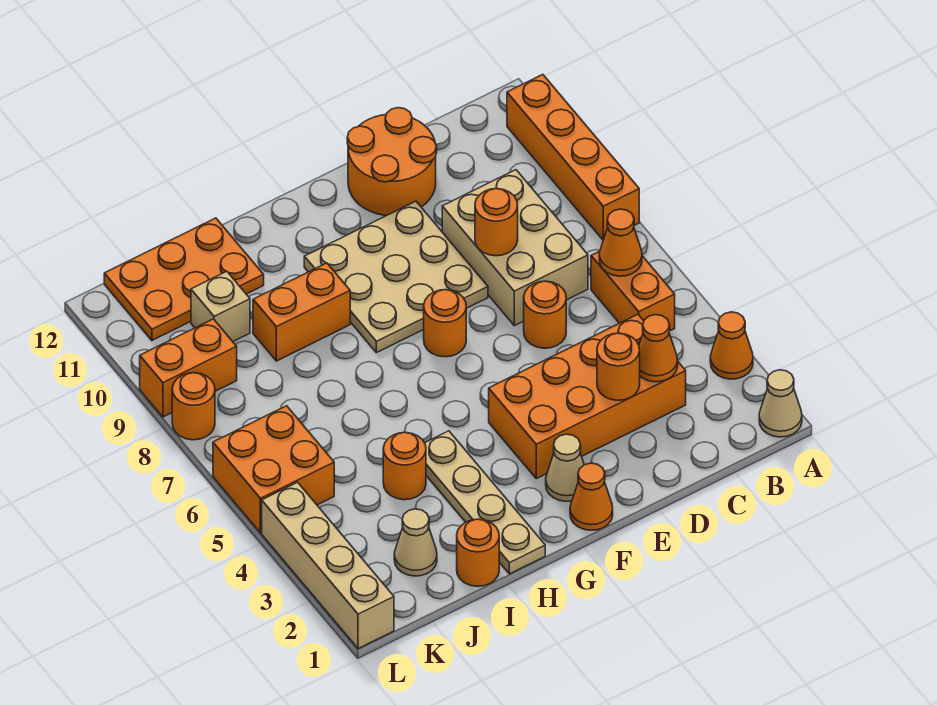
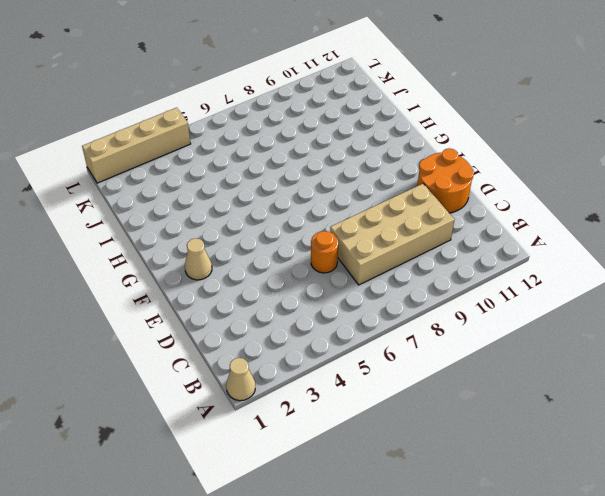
tan 2x4 brick [330,184,454,285] -> tan 2x3 brick [442,170,588,326]
none -> orange 1x1 cone [710,312,753,379]
none -> orange 1x4 brick [507,74,639,240]
none -> orange 1x2 brick [591,251,675,331]

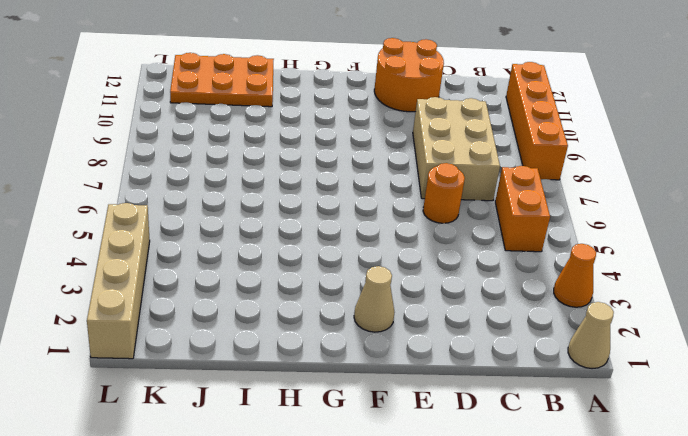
none -> orange 2x4 brick [489,314,686,479]
none -> tan 3x3 plate [304,201,488,353]
none -> orange 1x1 cone [570,463,613,530]

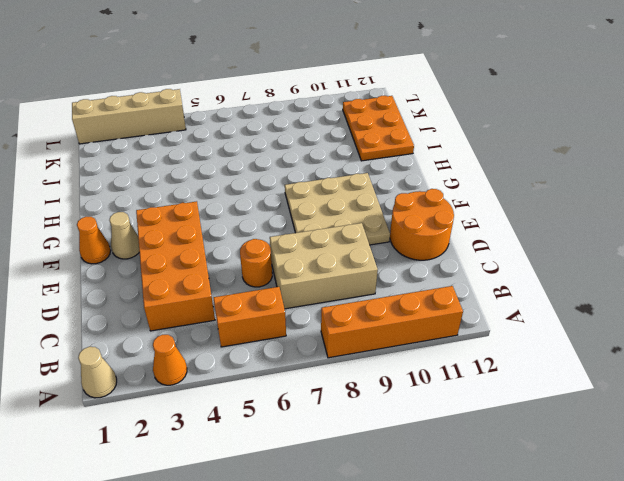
none -> orange 1x1 round brick [424,290,466,357]
none -> tan 1x4 plate [425,431,545,574]
none -> orange 1x2 brick [253,263,350,361]

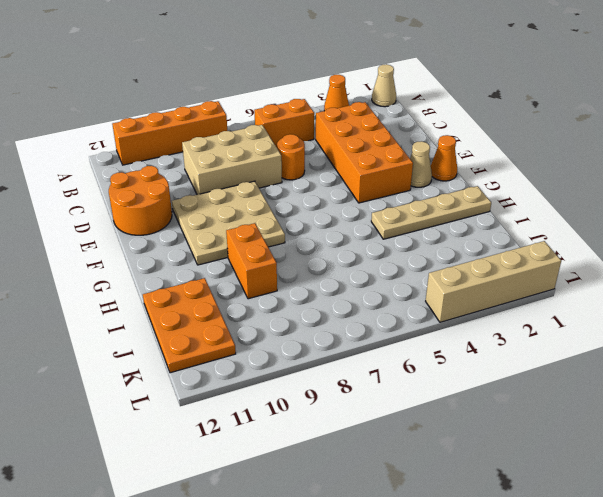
none -> orange 1x1 round brick [424,290,466,357]
none -> orange 1x1 round brick [457,519,499,586]
none -> orange 1x1 round brick [383,432,426,500]

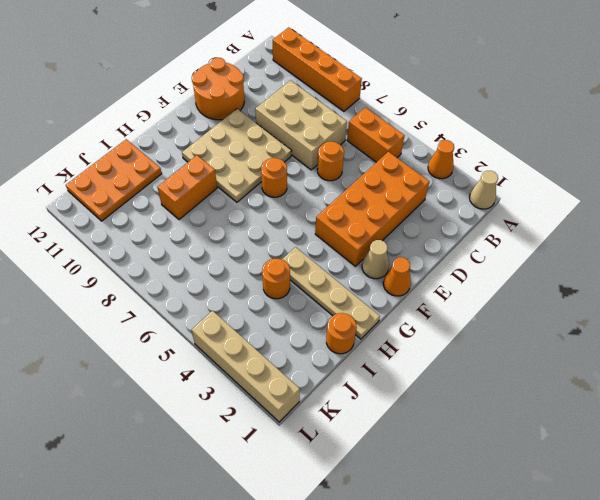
none -> tan 1x1 cone [394,509,437,576]
none -> tan 1x1 brick [191,271,250,341]
none -> orange 2x2 brick [213,406,334,533]

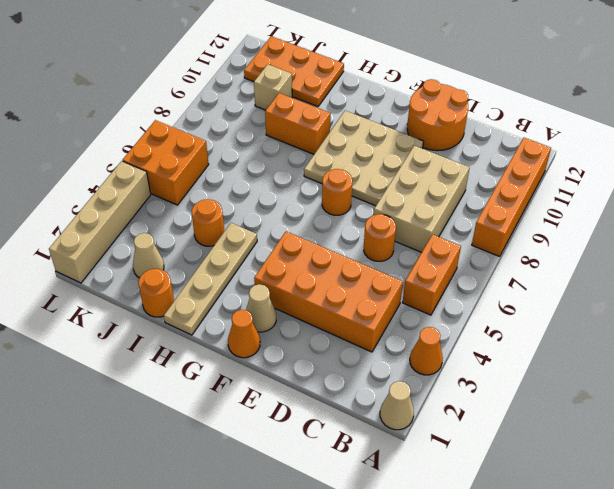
none -> orange 1x2 brick [140,319,237,417]
none -> orange 1x1 round brick [172,373,215,440]
none -> orange 1x1 cone [599,209,642,276]

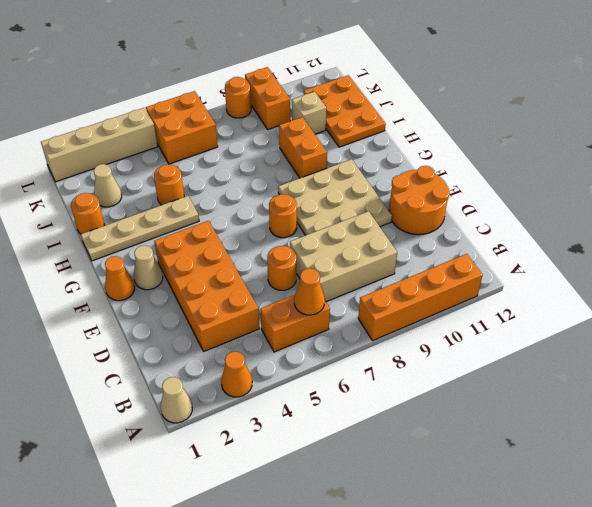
none -> orange 1x1 cone [639,315,678,382]
none -> orange 1x1 round brick [597,333,640,400]
none -> orange 1x1 round brick [475,189,518,256]

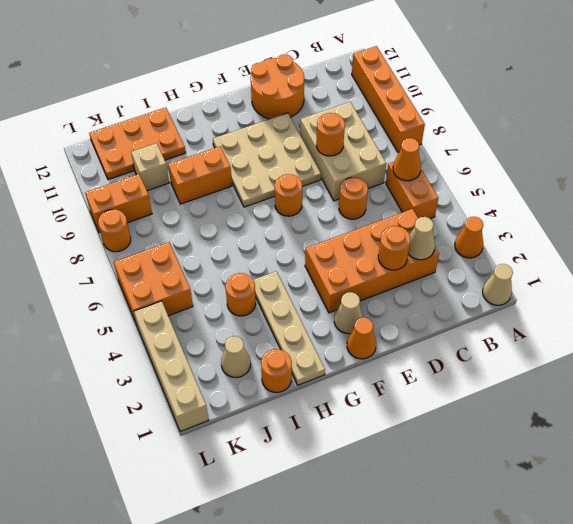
tan 1x1 cone [408,217,435,260] -> orange 1x1 cone [639,315,678,382]

